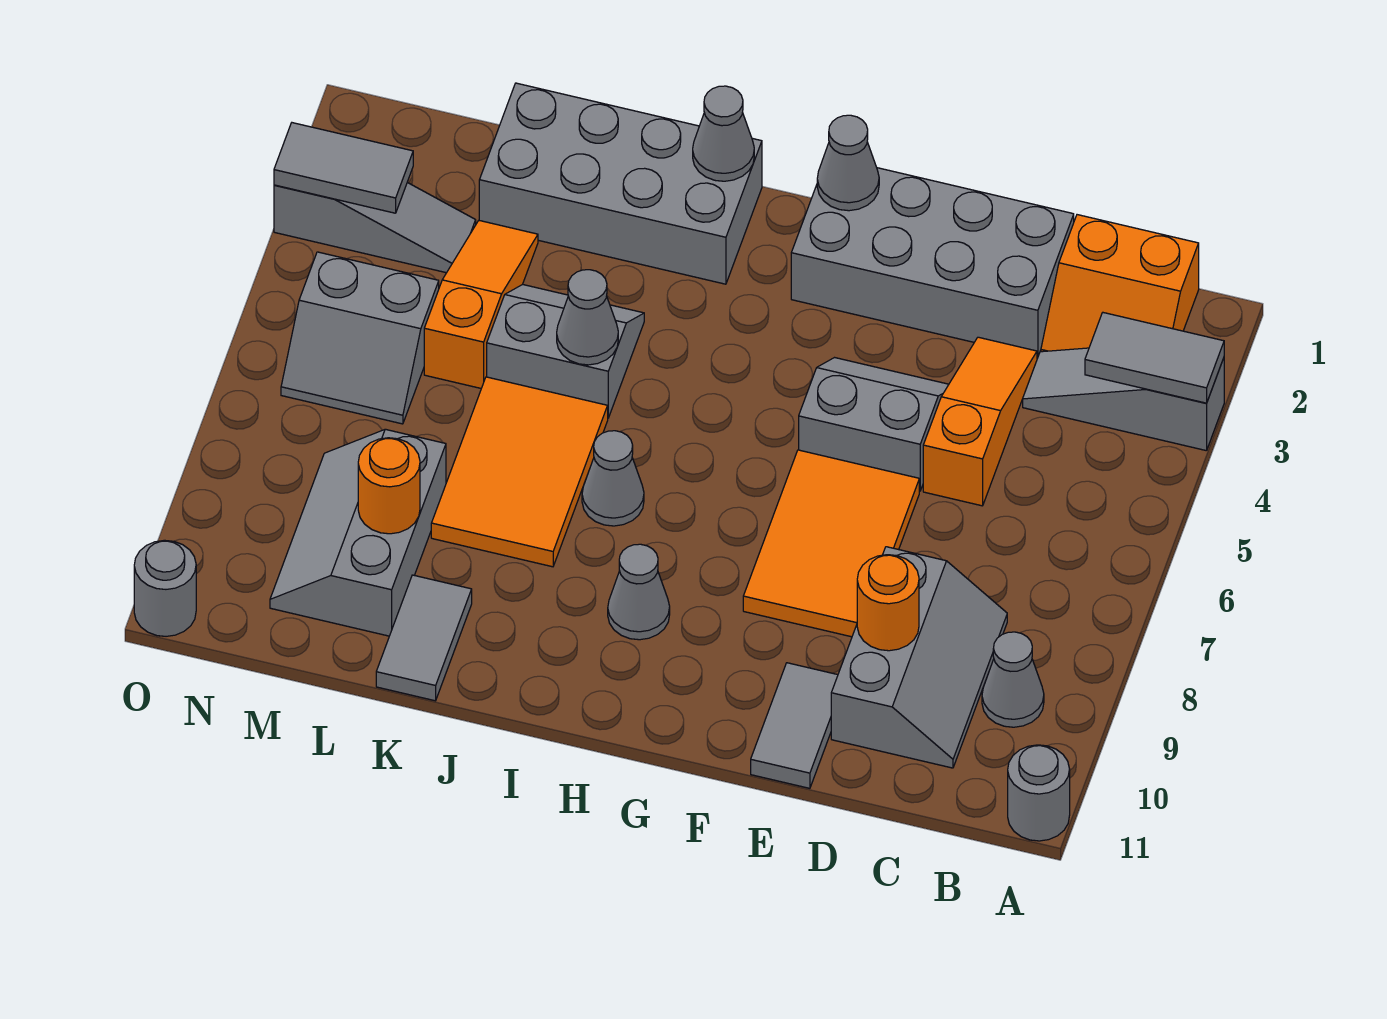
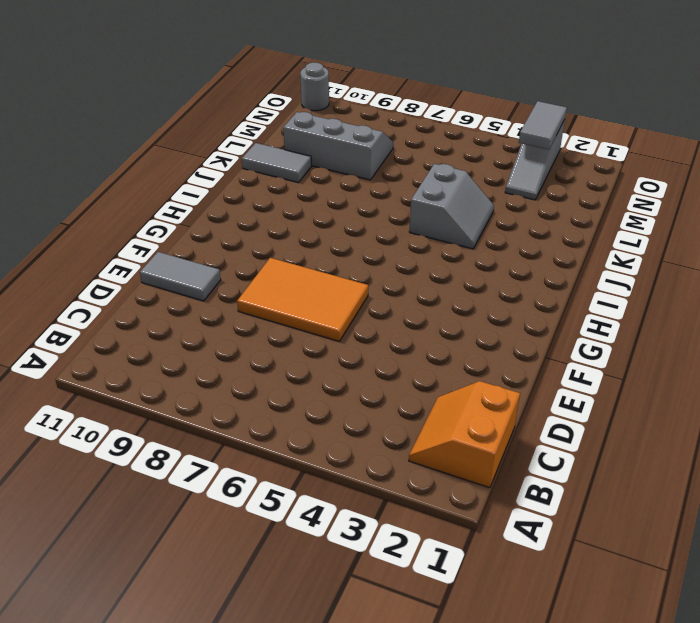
none -> grey 1x3 slope [1023,348,1224,451]
none -> grey 1x1 round brick [1008,745,1070,841]
none -> grey 1x1 cone [982,632,1044,727]

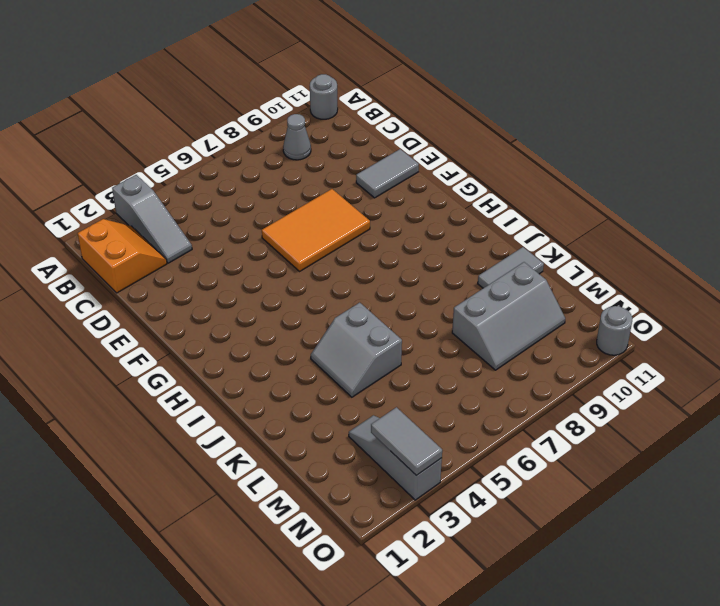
none -> grey 2x3 slope [831,547,1007,768]
none -> grey 2x4 brick [791,168,1074,357]
none -> orange 1x3 slope [923,337,1037,506]

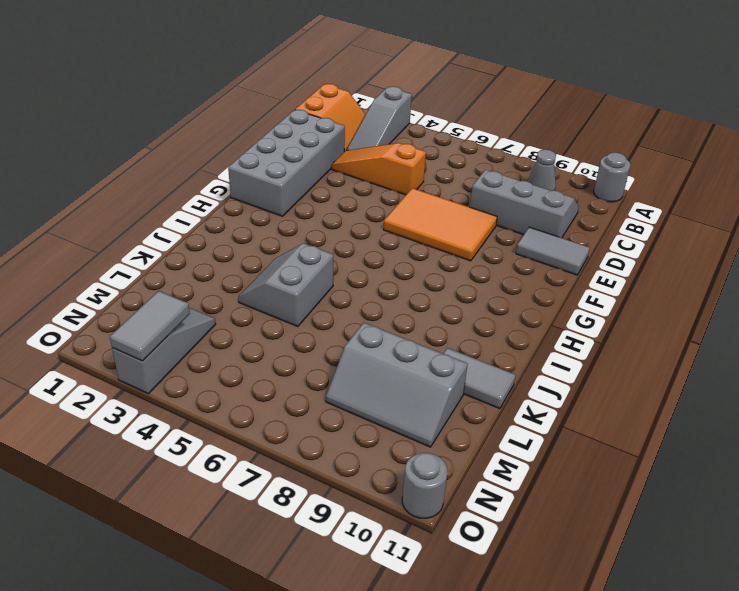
none -> grey 2x2 slope [799,358,949,491]
none -> grey 1x1 cone [608,544,670,640]
none -> grey 2x4 brick [479,83,762,284]

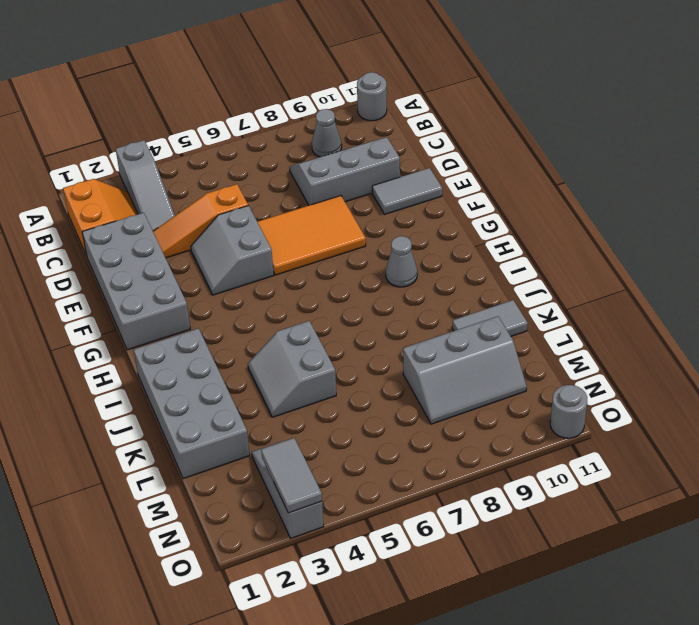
none -> grey 1x1 cone [582,431,644,526]
none -> orange 2x3 tile [431,377,608,567]
none -> orange 1x3 slope [424,221,538,388]

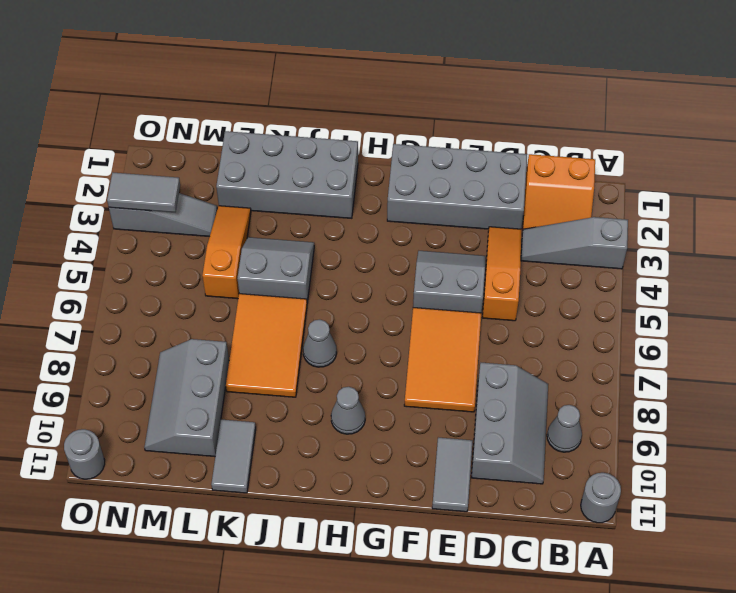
none -> grey 2x2 slope [281,252,439,424]
none -> grey 1x2 tile [1085,313,1224,403]
none -> orange 1x1 round brick [857,555,919,651]

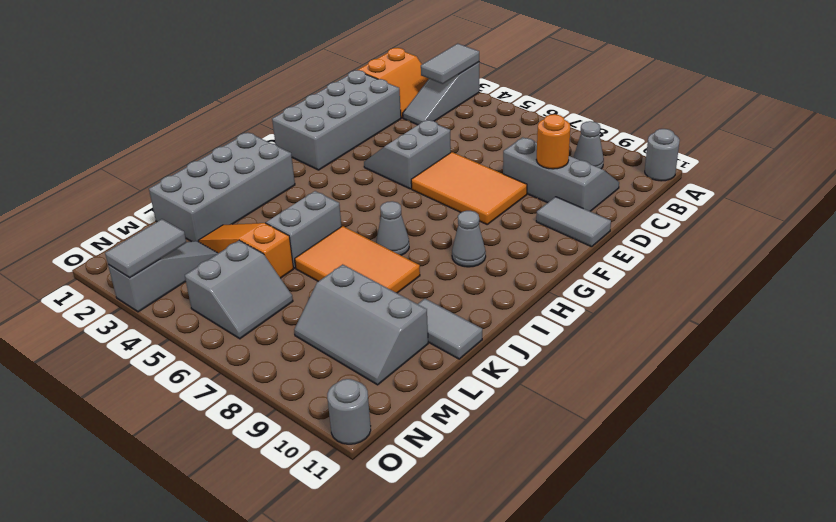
none -> orange 1x3 slope [923,337,1037,506]
none -> grey 1x1 cone [817,115,879,211]
none -> grey 1x1 cone [693,86,754,181]

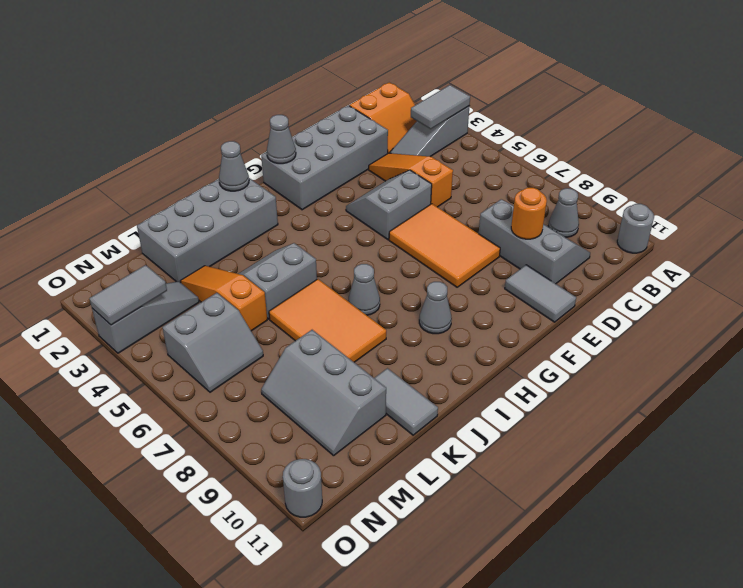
none -> grey 1x1 cone [557,270,618,365]
none -> orange 1x1 round brick [358,438,420,534]

